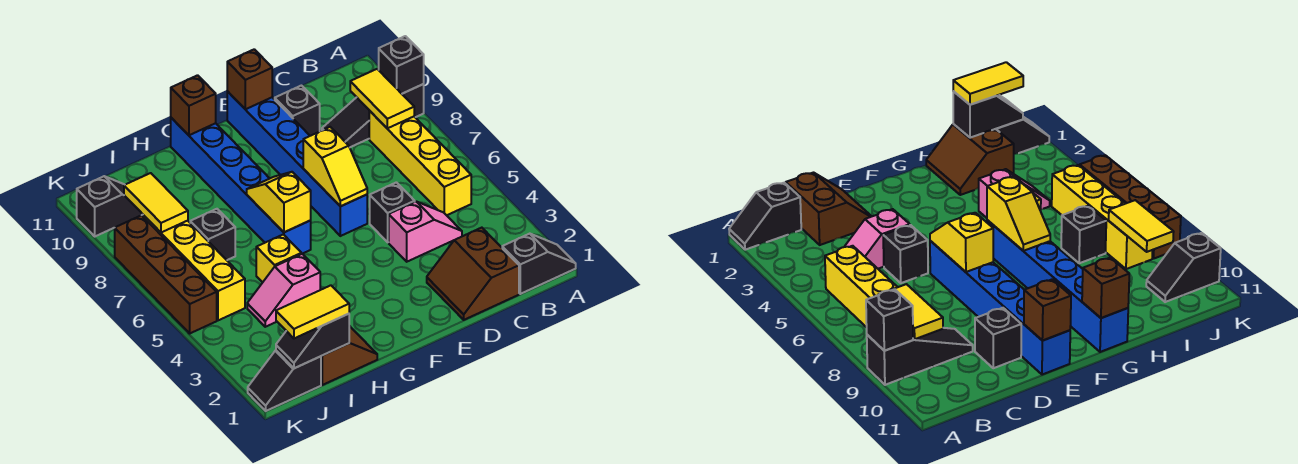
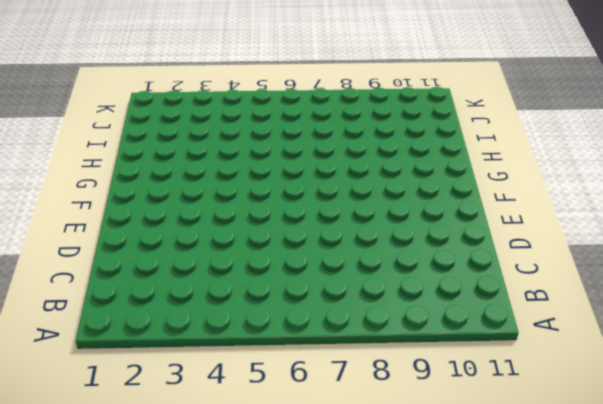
none -> black 1x2 slope [502,234,576,294]
none -> black 1x3 slope [322,84,424,147]
none -> yellow 1x4 brick [369,111,471,215]

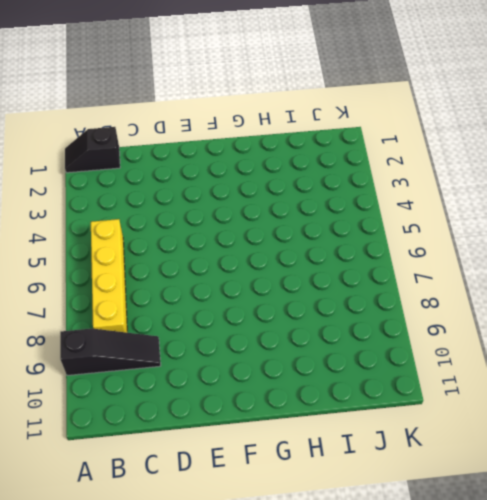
none -> brown 2x2 slope [427,228,519,320]
none -> pink 1x2 slope [389,202,462,262]
none -> black 1x1 brick [370,182,415,242]

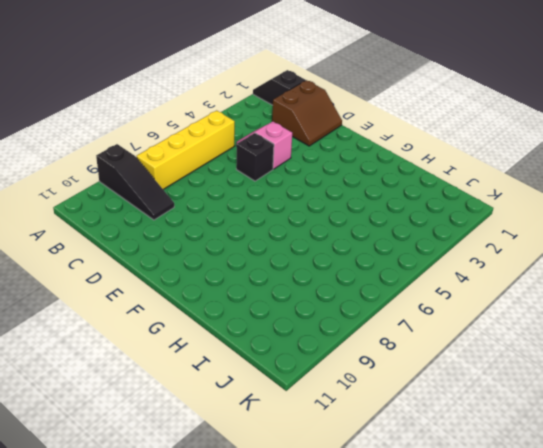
none -> black 1x1 brick [275,86,320,136]
none -> blue 1x6 brick [227,92,367,236]
none -> blue 1x6 brick [171,118,311,254]

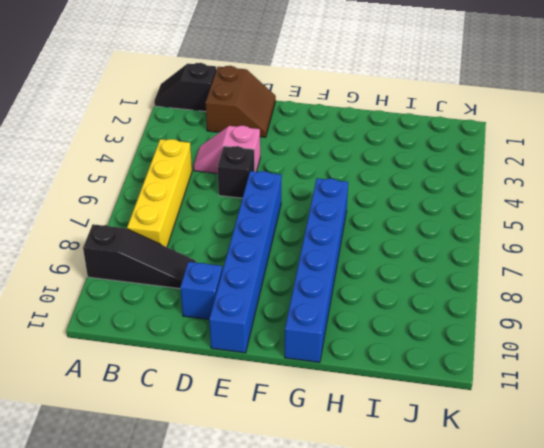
blue 1x1 brick [180,262,222,319] -> black 1x1 brick [275,86,320,136]
none -> brown 2x2 slope [285,326,377,385]
none -> pink 1x2 slope [247,254,320,327]
none -> yellow 1x1 brick [256,234,301,282]

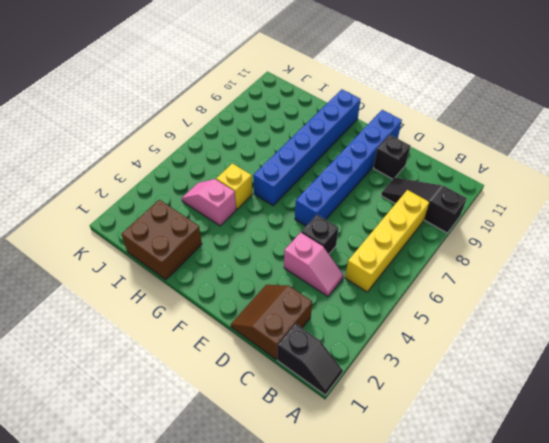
brown 2x2 brick [121,200,202,280] -> brown 2x2 slope [285,326,377,385]
none -> black 1x1 brick [190,209,235,260]
none -> black 1x2 slope [248,350,321,411]
none -> yellow 1x4 brick [143,215,245,320]

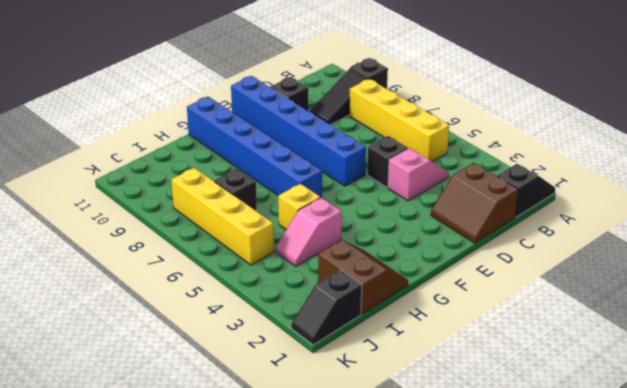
none -> black 1x2 slope [77,176,143,236]
none -> brown 1x4 brick [115,215,217,333]
none -> black 1x1 brick [379,36,424,94]

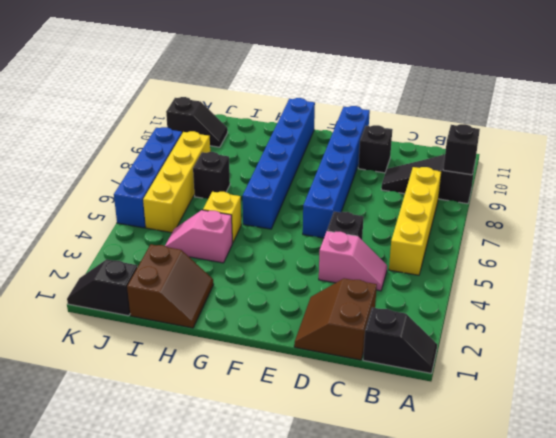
blue 1x4 brick [114,127,182,228] -> brown 1x4 brick [115,215,217,333]
none -> yellow 1x2 tile [350,69,414,128]
none -> yellow 1x2 slope [303,127,367,206]
none -> brown 1x1 brick [227,49,272,109]

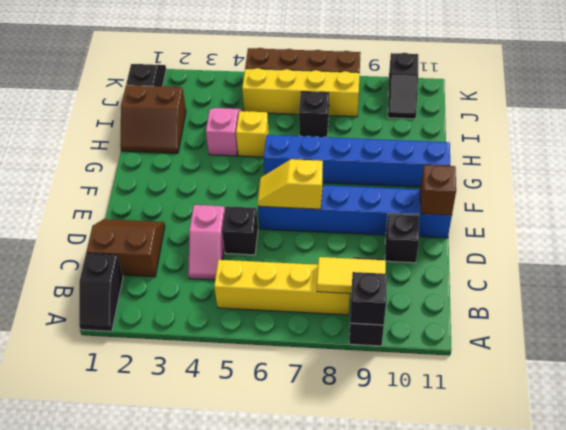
none -> yellow 1x2 slope [247,172,311,232]
none -> brown 1x1 brick [171,75,216,135]
none -> black 1x2 slope [276,314,349,368]

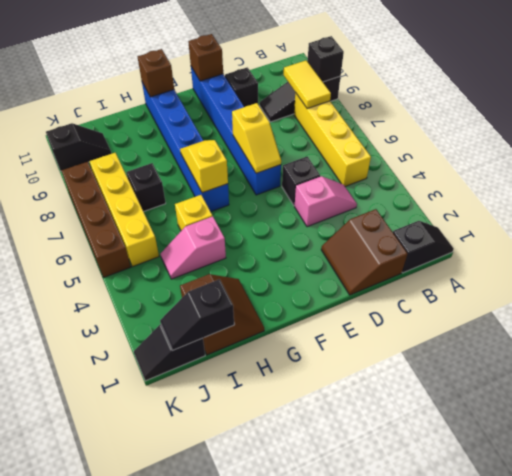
none -> yellow 1x2 tile [124,173,188,233]
none -> yellow 1x2 tile [276,285,349,338]

